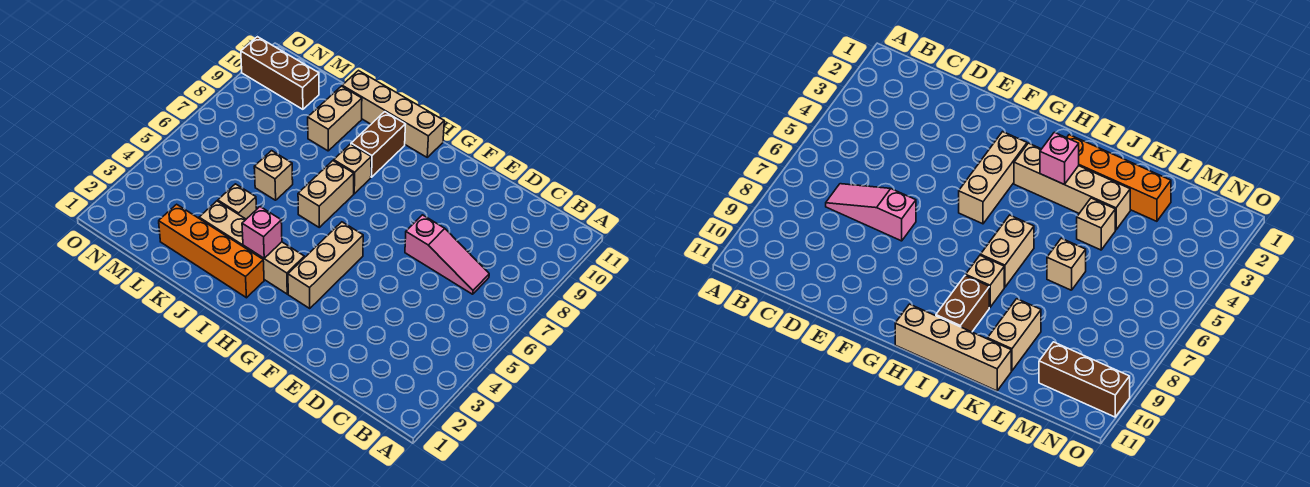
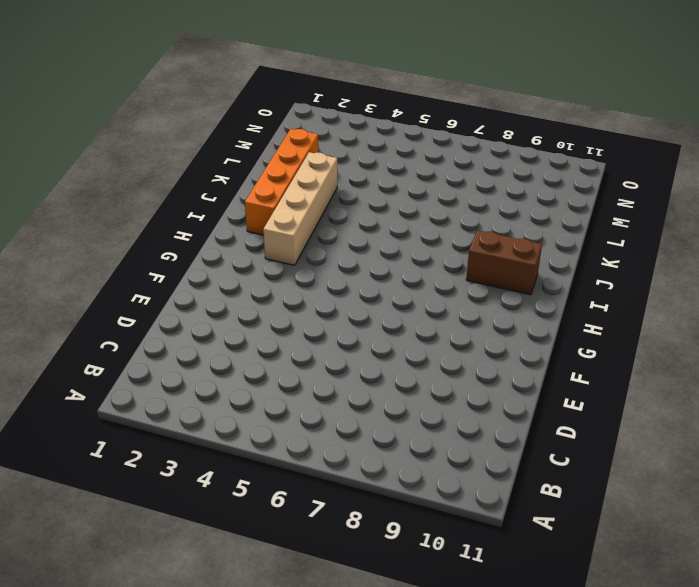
none -> pink 1x3 slope [405,215,489,294]
none -> tan 1x3 brick [288,222,363,308]
none -> tan 1x4 brick [342,71,444,157]

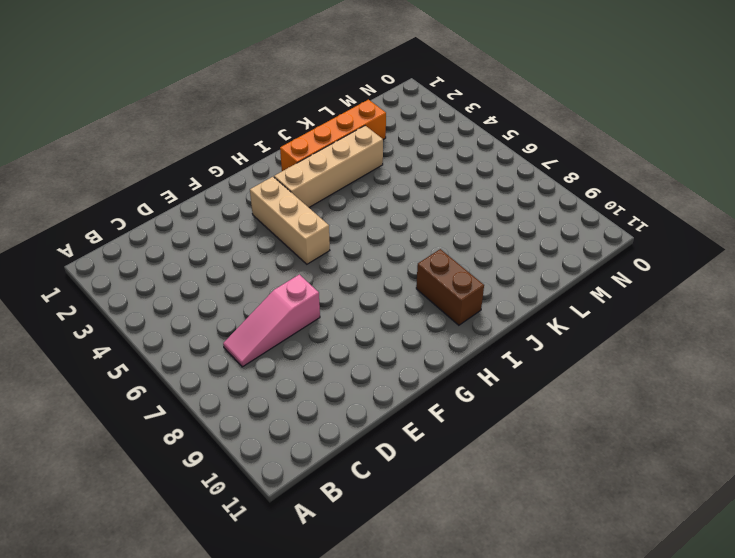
none -> tan 1x4 brick [342,71,444,157]
none -> tan 1x2 brick [298,161,354,227]
none -> tan 1x1 brick [334,144,371,194]

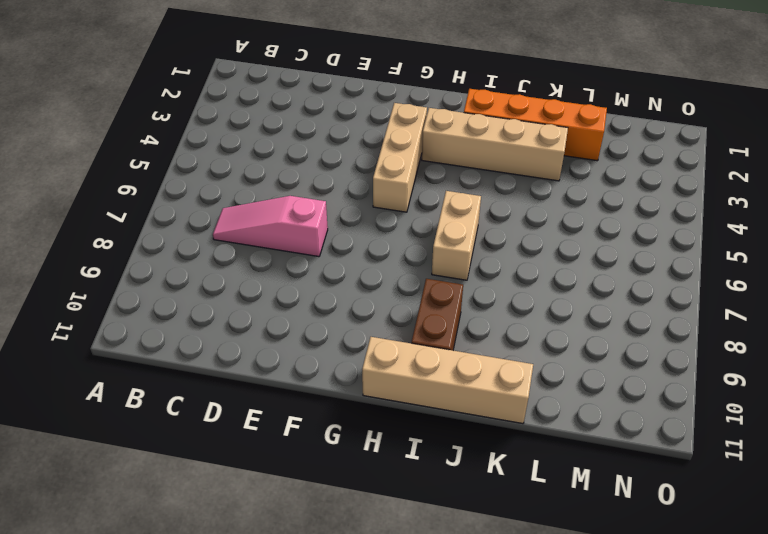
none -> tan 1x1 brick [334,144,371,194]
none -> tan 1x1 brick [218,184,257,219]
none -> tan 1x1 brick [254,151,293,200]

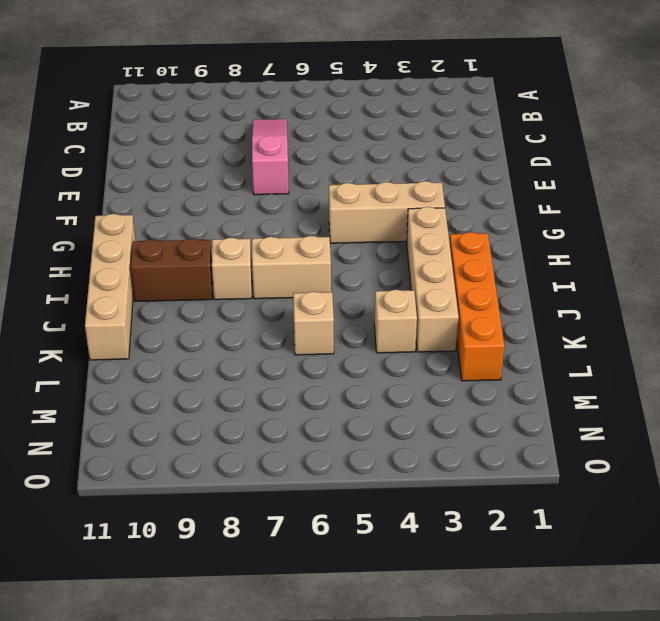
none -> tan 1x2 brick [308,86,362,151]
none -> brown 1x3 brick [241,37,319,109]
none -> pink 1x1 brick [242,207,282,258]

